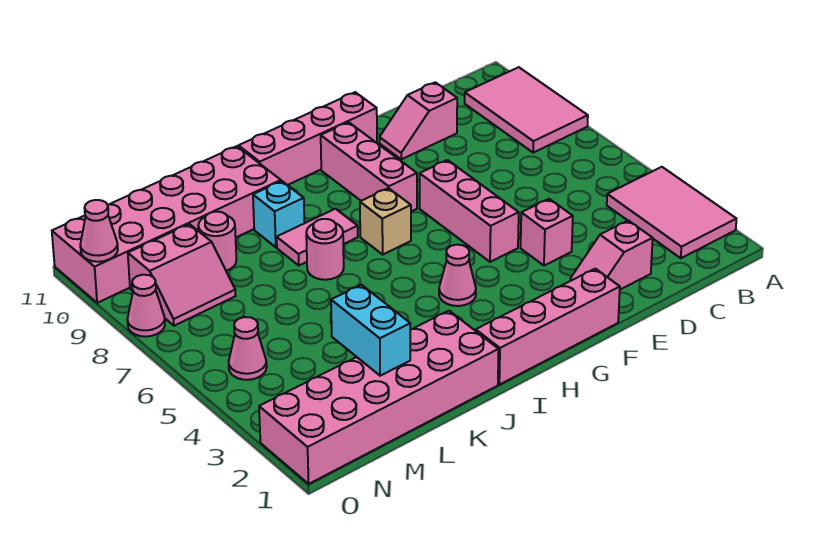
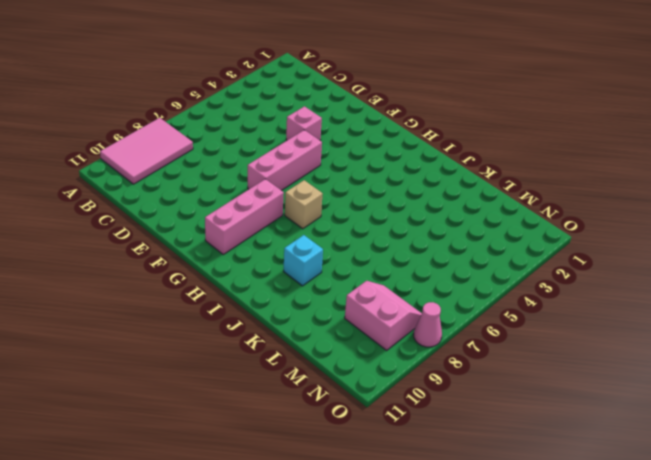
none -> pink 2x3 tile [607,167,736,258]
none -> pink 1x2 slope [570,220,653,290]
none -> pink 1x2 slope [380,82,457,159]

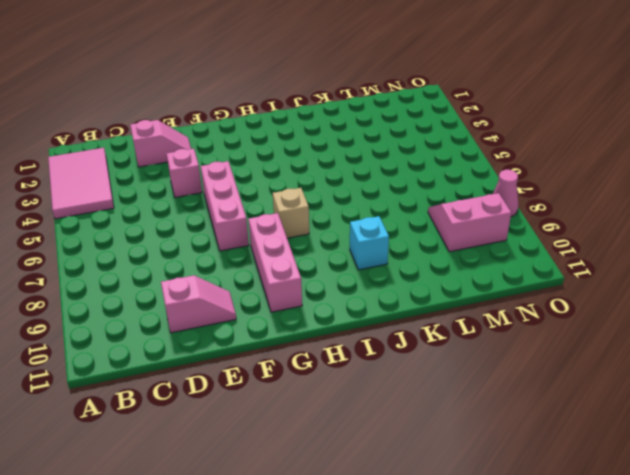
none -> pink 2x3 tile [465,67,588,153]
none -> pink 1x4 brick [476,269,620,385]
none -> pink 1x4 brick [239,92,377,185]

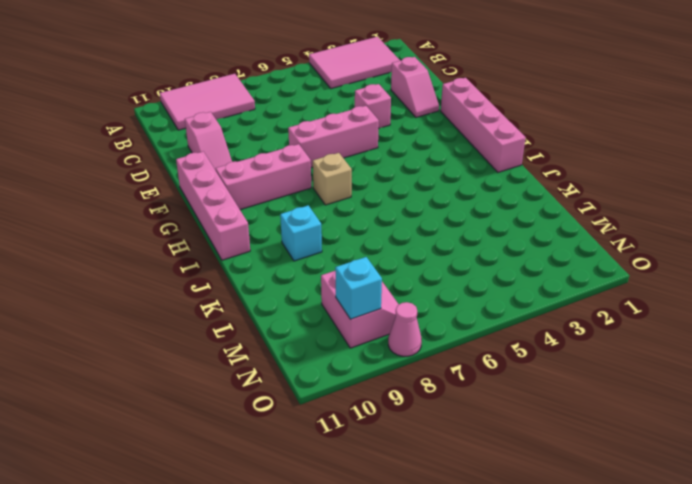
cyan 1x1 brick [335,257,382,319] -> none
none -> pink 1x1 cone [439,245,476,306]
none -> pink 1x2 tile [277,209,358,265]
none -> pink 2x6 brick [259,311,499,484]

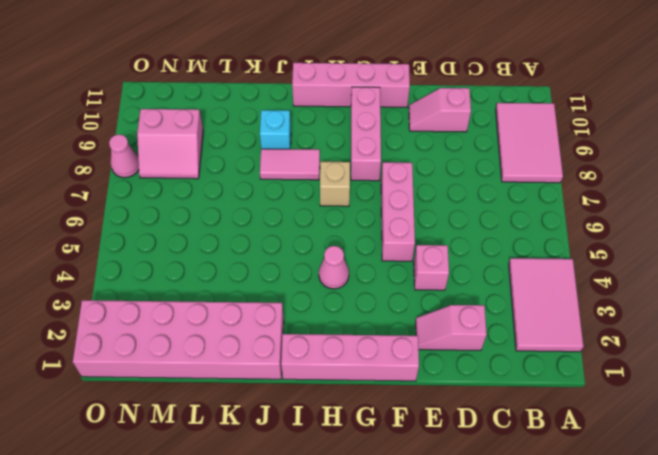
none -> pink 1x1 round brick [306,219,344,280]
none -> pink 2x6 brick [52,146,281,303]
none -> pink 1x1 round brick [198,212,236,271]

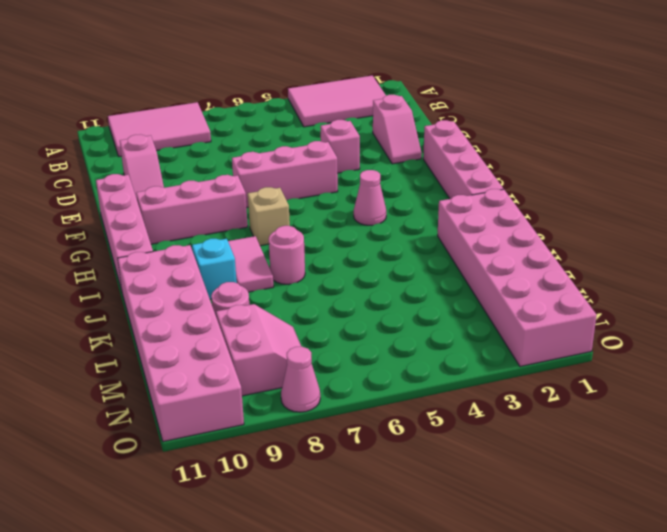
none -> pink 1x1 cone [229,317,267,380]
none -> cyan 1x2 brick [331,285,410,376]
none -> pink 1x1 cone [80,200,118,262]

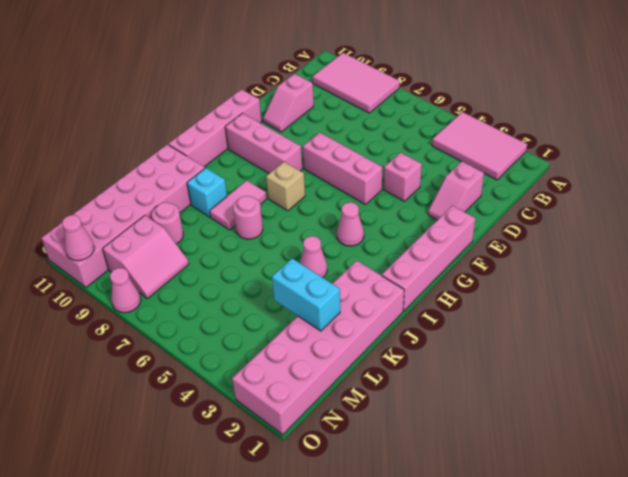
pink 1x1 cone [300,236,327,278] -> pink 1x1 cone moved to [229,317,267,380]

